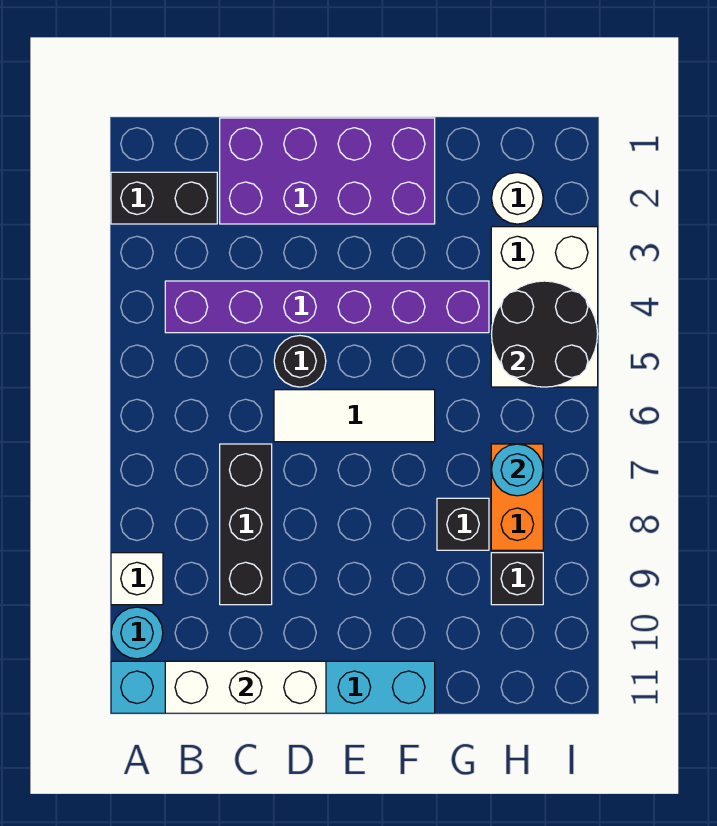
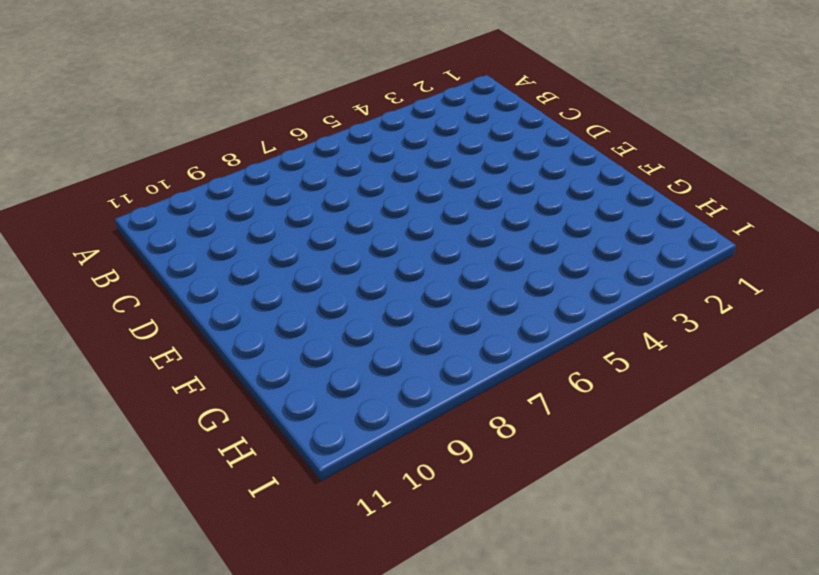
none -> black 1x2 brick [111,172,217,224]
none -> white 1x1 brick [111,553,163,605]
none -> cyan 1x1 round brick [111,607,163,659]

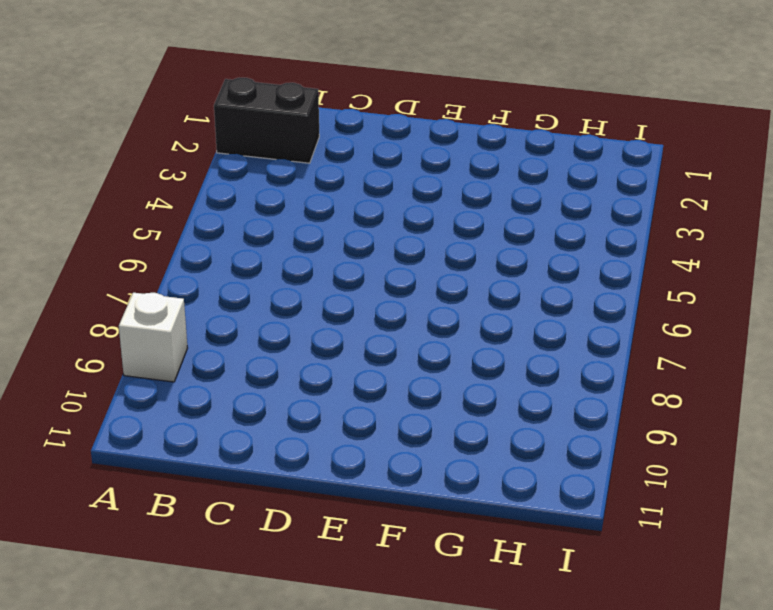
none -> cyan 1x1 round brick [111,607,163,659]
none -> cyan 1x6 brick [111,661,435,713]
none -> purple 1x6 brick [165,281,489,333]

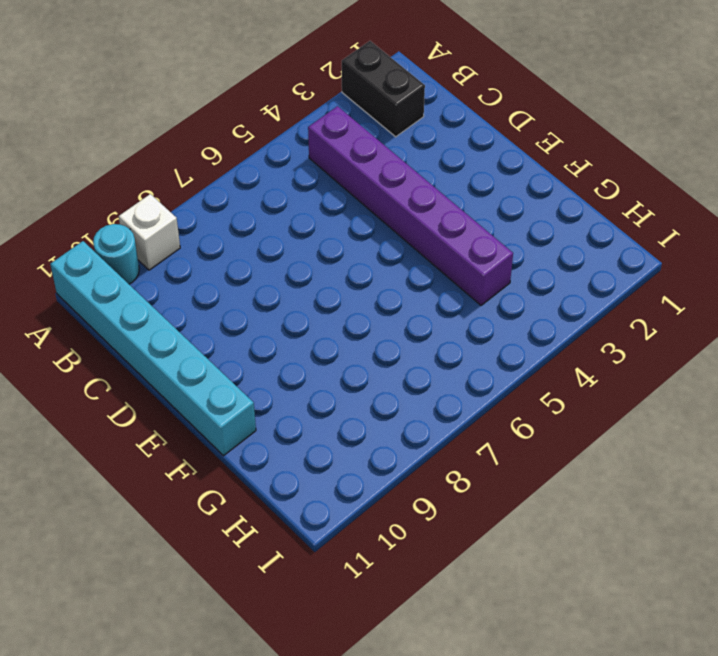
none -> purple 2x4 brick [220,118,435,224]
none -> black 1x3 brick [220,444,272,605]
none -> black 1x1 round brick [274,336,326,387]

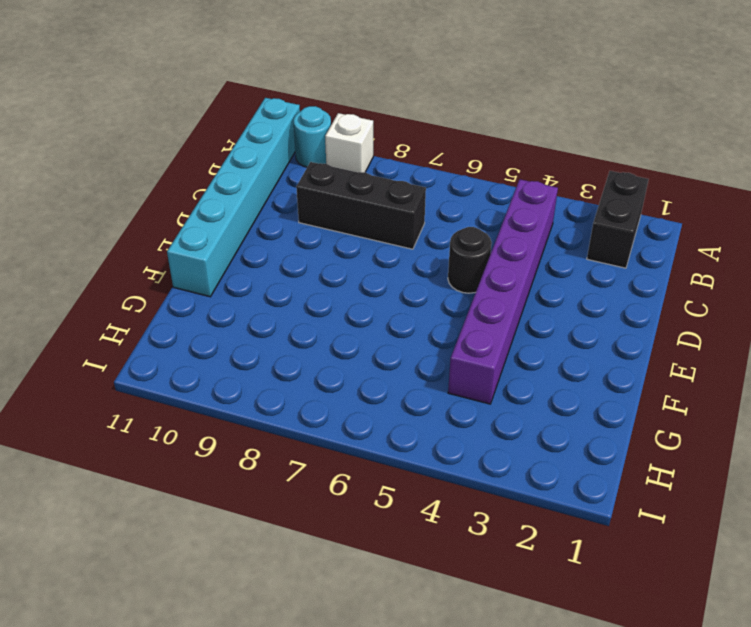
none -> purple 2x4 brick [220,118,435,224]
none -> white 1x3 tile [274,390,435,442]
none -> black 1x1 brick [437,498,489,550]

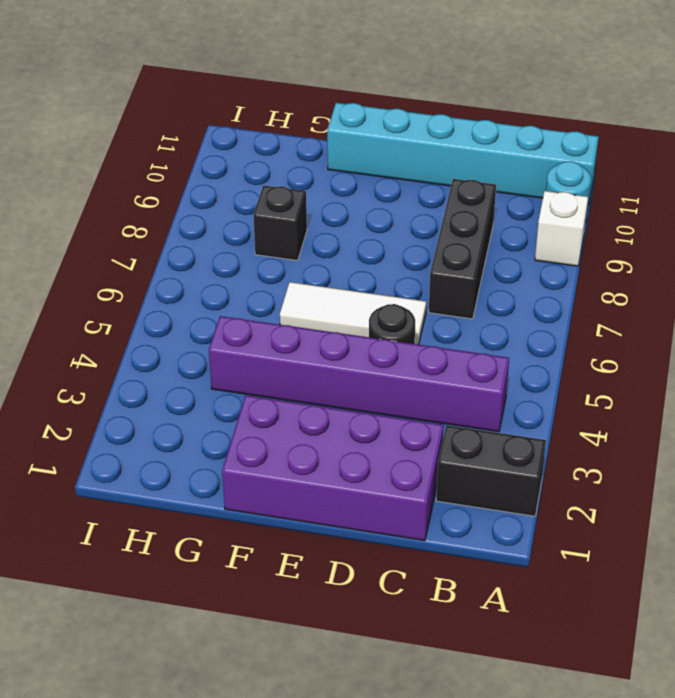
none -> white 1x1 round brick [492,172,543,224]
none -> white 2x3 brick [491,227,598,387]
none -> orange 1x2 brick [491,444,543,550]

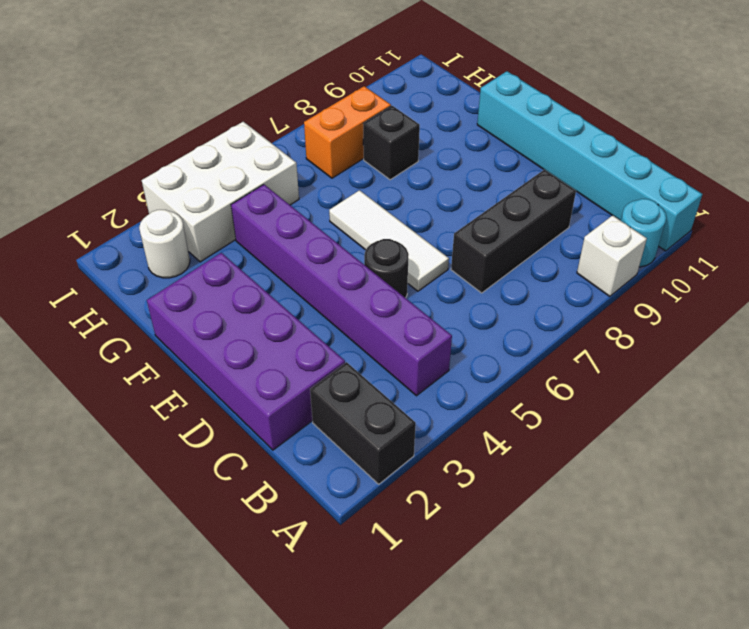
none -> black 1x1 brick [491,553,543,605]
none -> white 1x3 brick [165,661,326,713]
none -> black 2x2 round brick [491,281,598,387]

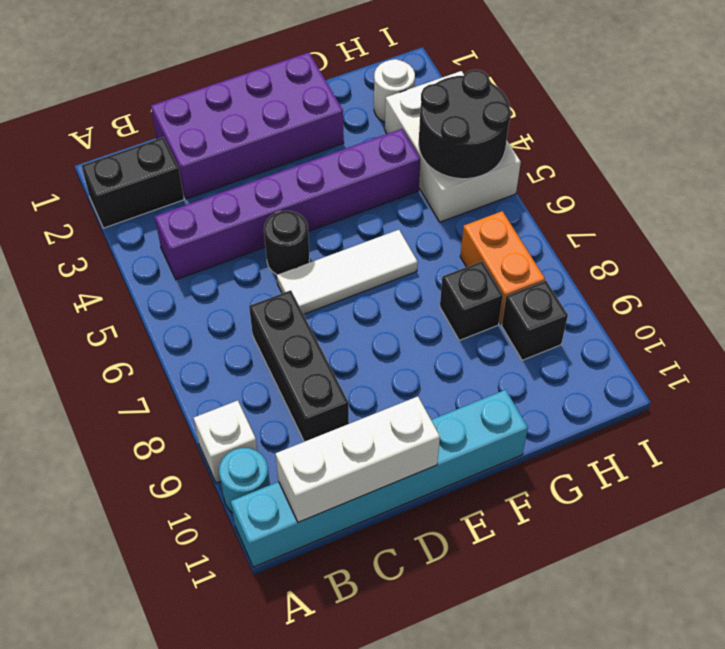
none -> cyan 1x1 round brick [492,444,543,496]

